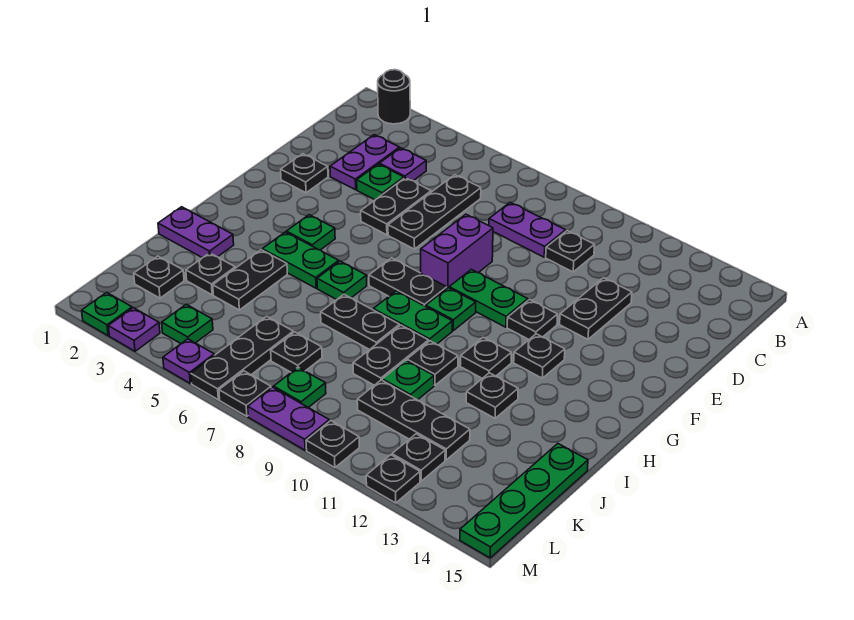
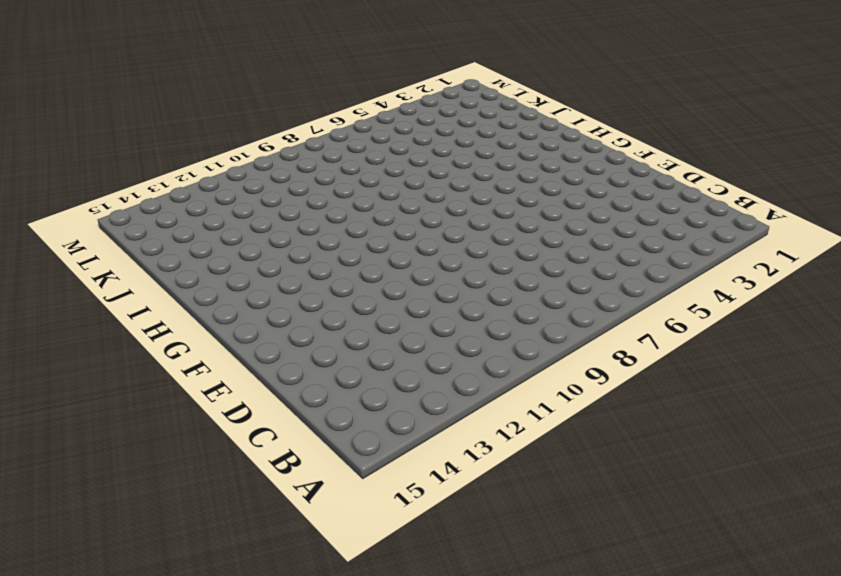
none -> black 1x1 round brick [378,70,410,124]
none -> purple 1x2 plate [330,135,399,190]
none -> purple 1x1 plate [379,148,426,181]
none -> black 1x3 plate [388,175,481,249]

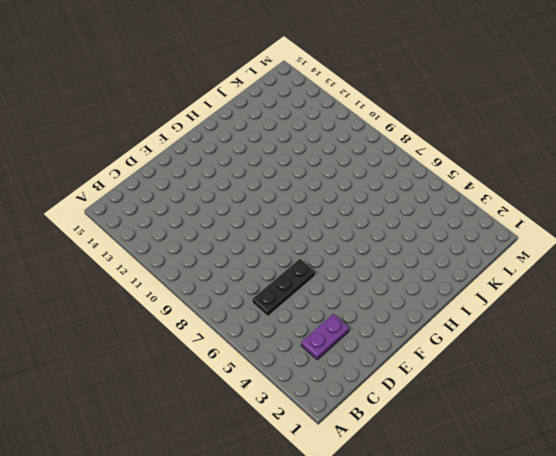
none -> black 1x1 round brick [378,70,410,124]
none -> purple 1x1 plate [379,148,426,181]
none -> purple 1x2 plate [489,202,566,257]
none -> black 1x1 plate [546,231,594,272]

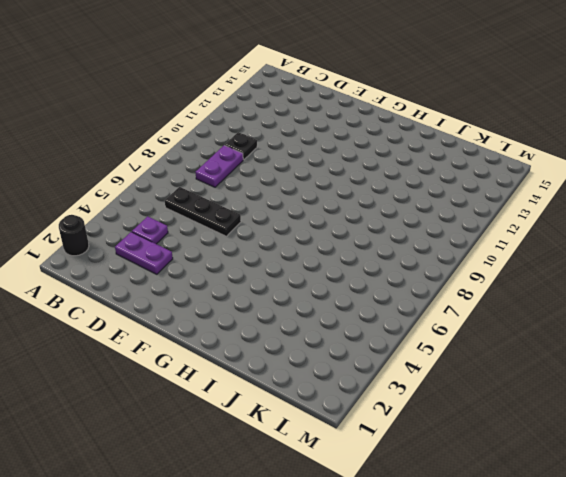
none -> green 1x1 plate [357,164,404,200]
none -> black 1x2 plate [361,178,431,235]
none -> black 1x2 plate [560,278,632,339]
none -> black 1x1 plate [281,154,328,193]

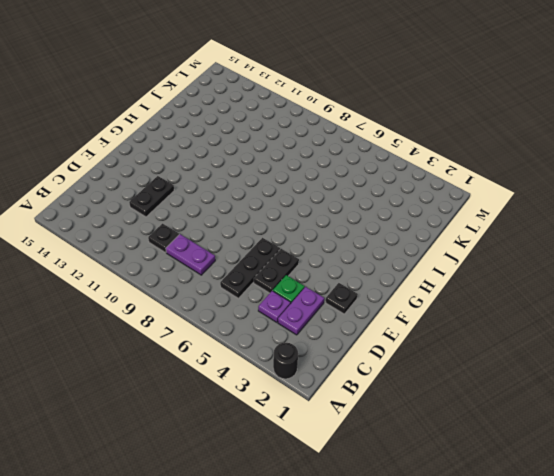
none -> purple 1x2 brick [421,214,493,288]
none -> green 1x2 plate [449,269,528,327]
none -> black 1x1 plate [507,299,558,339]
none -> green 1x1 plate [286,215,335,250]

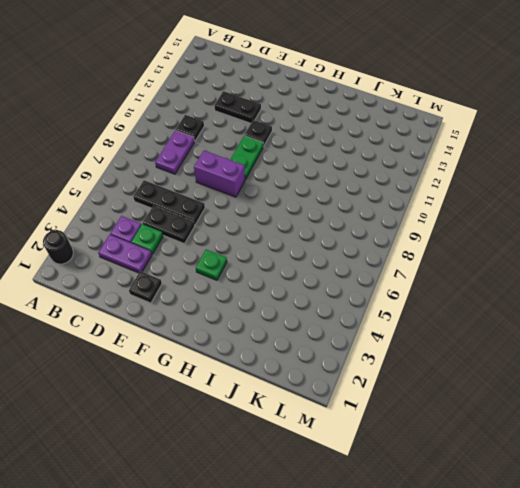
none -> black 1x2 plate [369,258,447,307]
none -> green 1x1 plate [426,288,476,331]
none -> black 1x1 plate [514,334,565,378]
none -> green 1x2 plate [262,232,339,288]

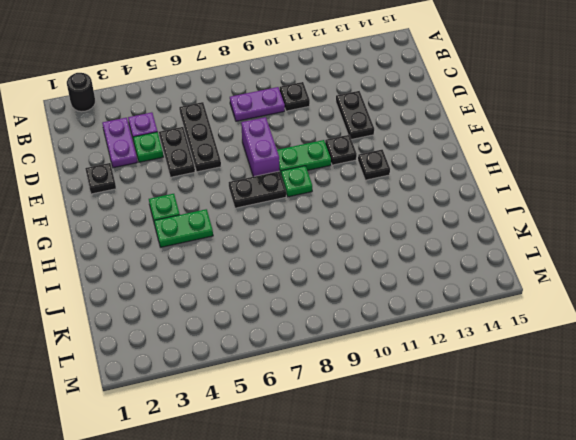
none -> green 1x1 plate [317,261,367,300]
none -> green 1x2 plate [373,291,452,344]
none -> black 1x1 plate [460,337,512,378]
none -> purple 1x2 plate [158,207,234,258]

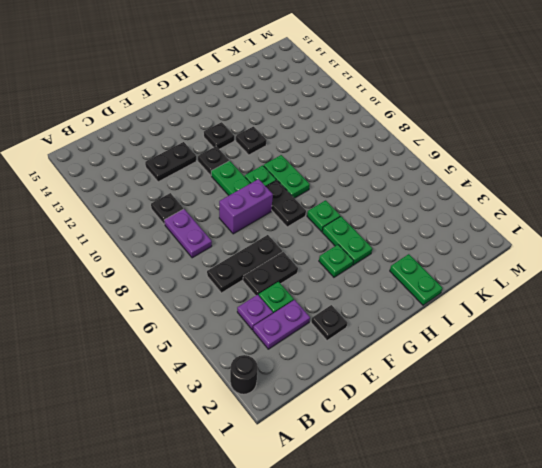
green 1x2 plate [390,254,443,305] -> purple 1x2 plate [158,207,234,258]
none -> black 1x2 plate [213,250,287,310]
none -> black 1x2 plate [321,294,399,350]
none -> black 1x2 plate [353,325,429,385]
none -> black 1x1 plate [407,341,458,385]

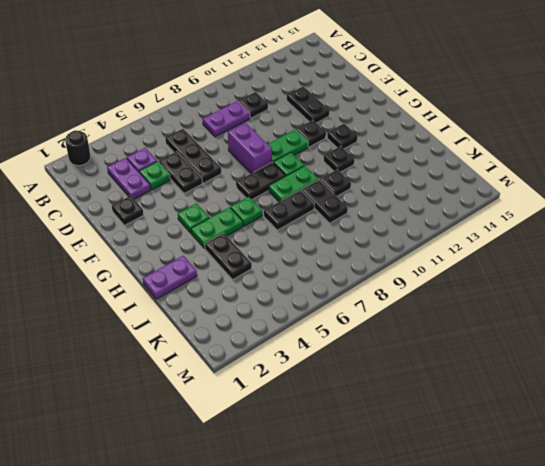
none -> black 1x1 plate [466,373,518,418]
none -> black 1x1 plate [186,253,235,295]
none -> green 1x1 plate [382,360,434,400]
none -> green 1x4 plate [460,444,588,558]

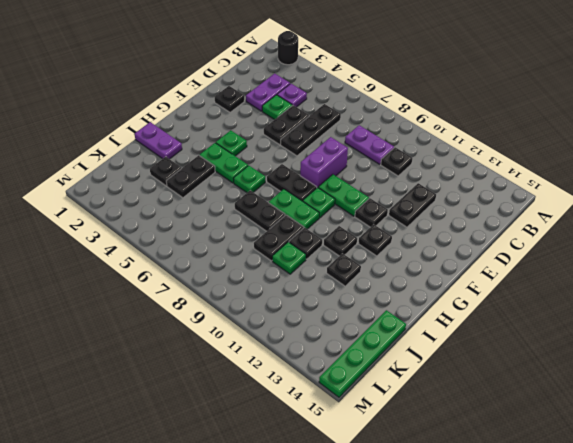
none -> black 1x1 plate [134,256,184,298]
none -> black 1x3 plate [191,316,293,400]
none -> black 1x1 plate [271,332,322,372]
none -> black 1x3 plate [357,380,470,460]

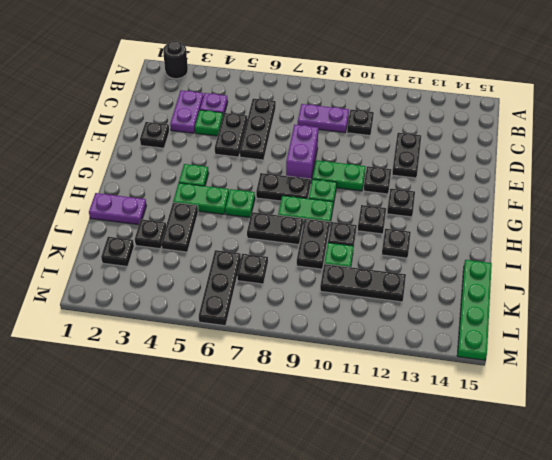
none -> green 1x1 plate [162,304,213,343]
none -> green 1x1 plate [274,367,326,408]
none -> black 1x1 plate [392,434,445,481]
none -> green 1x1 plate [82,292,132,336]

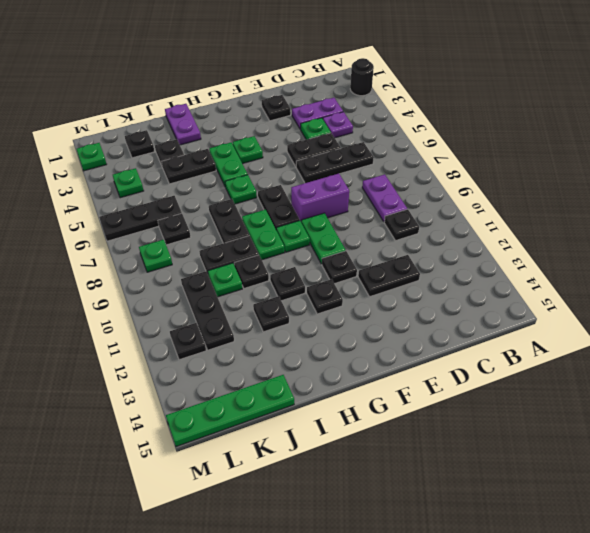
none -> purple 1x1 plate [108,308,160,351]
none -> purple 1x1 plate [163,339,214,383]
none -> black 1x1 plate [219,371,271,416]
none -> purple 1x2 plate [248,387,329,450]

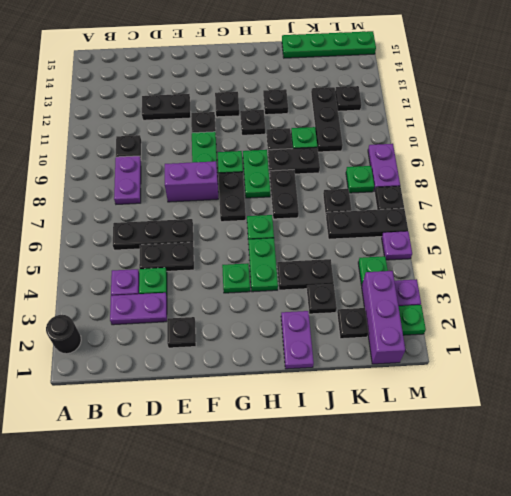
purple 1x3 brick [362,271,405,364] -> none
none -> black 1x1 plate [306,421,359,468]
none -> black 1x1 plate [366,455,420,503]

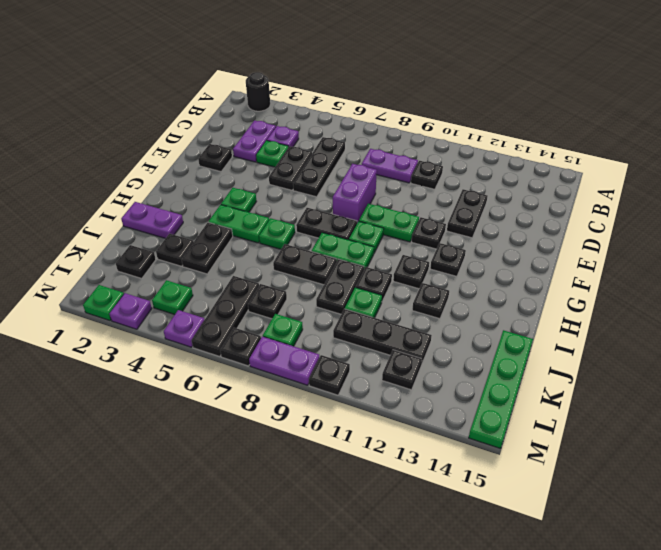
none -> black 1x1 plate [366,455,420,503]

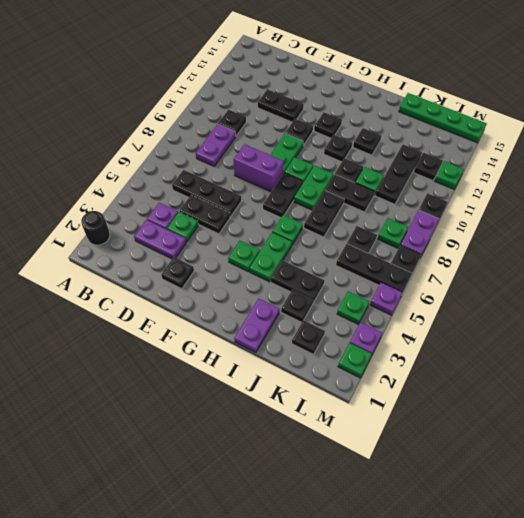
green 1x1 plate [435,161,464,189] -> black 1x1 plate [366,455,420,503]

